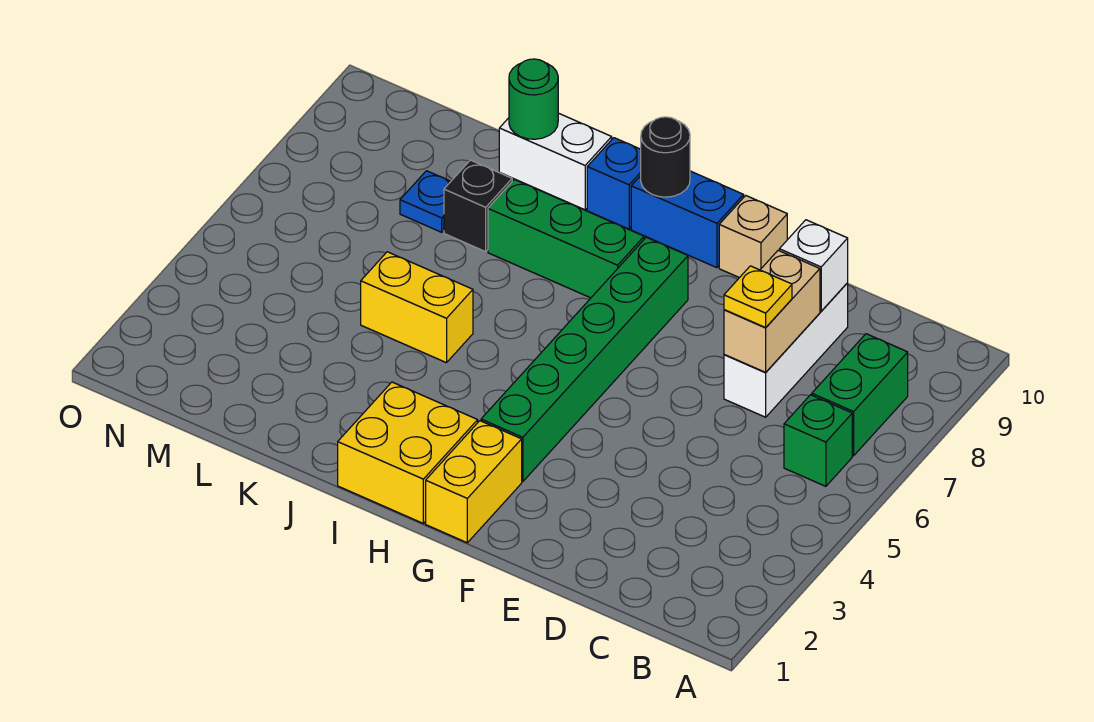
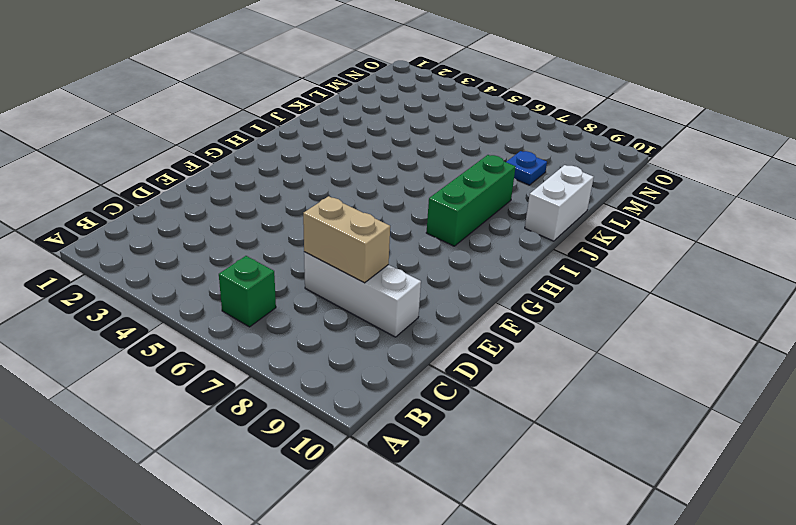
none -> green 1x2 brick [812,334,908,456]
none -> tan 1x1 brick [719,196,787,278]
none -> yellow 1x2 brick [426,421,522,543]

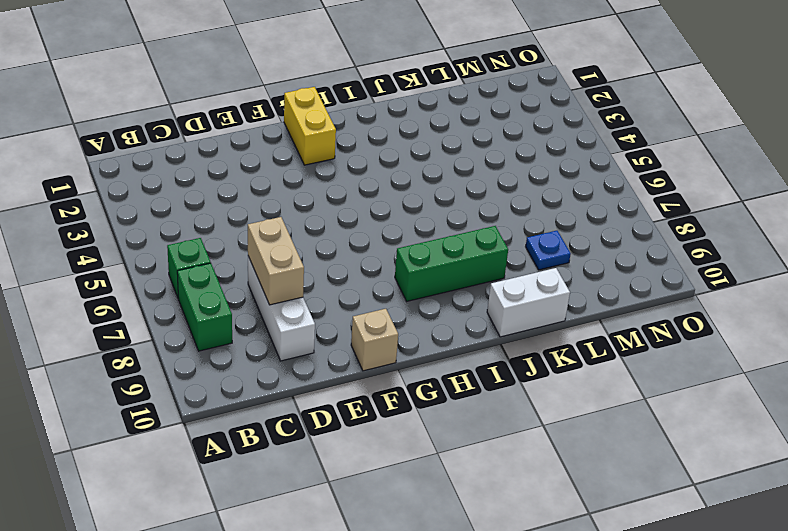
none -> green 1x6 brick [481,237,688,482]
none -> blue 1x2 brick [631,171,744,268]
none -> yellow 2x2 brick [338,382,478,523]

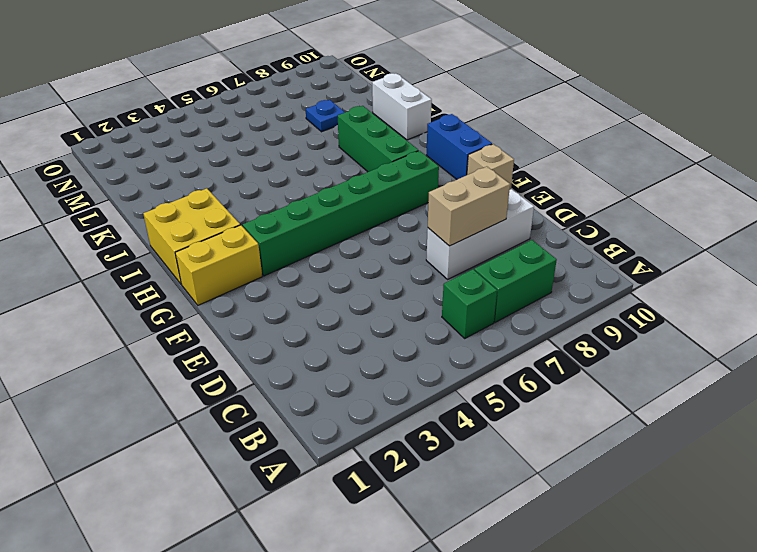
none -> blue 1x1 brick [587,138,641,229]
none -> yellow 1x2 brick [361,252,473,363]
none -> black 1x1 brick [444,160,512,252]

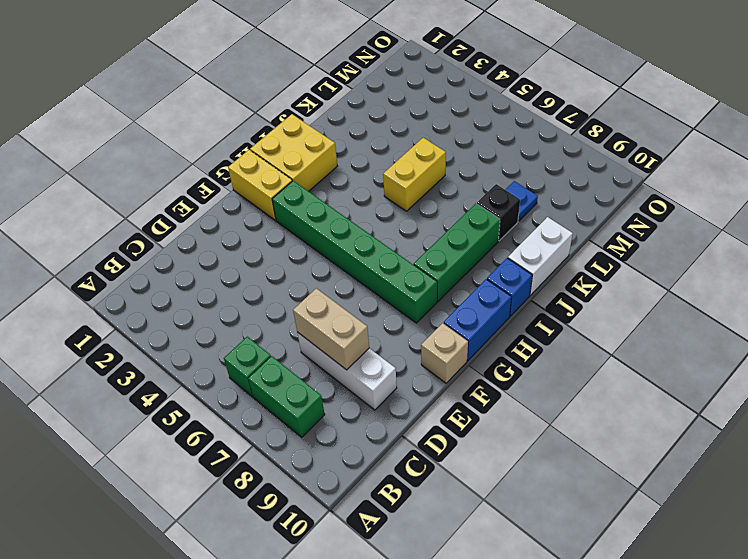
none -> white 1x1 brick [779,220,848,311]
none -> black 1x1 round brick [641,117,690,197]
none -> green 1x1 round brick [509,59,558,139]

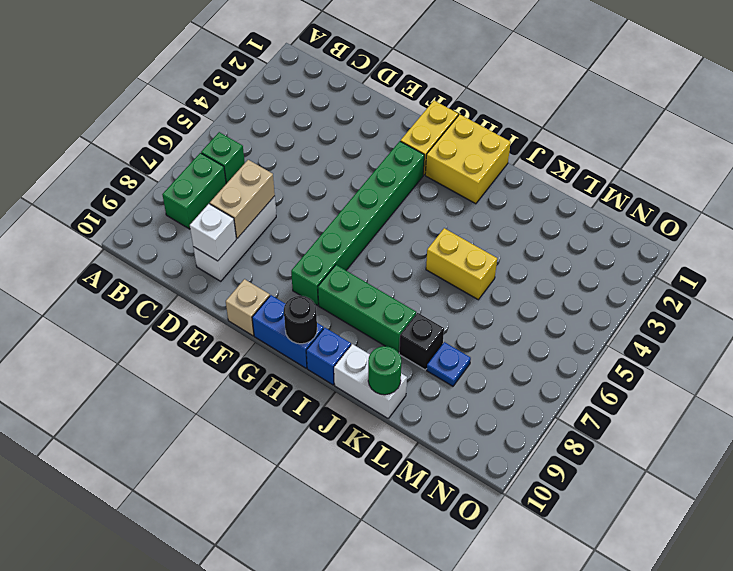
none -> yellow 1x1 plate [724,266,792,328]

